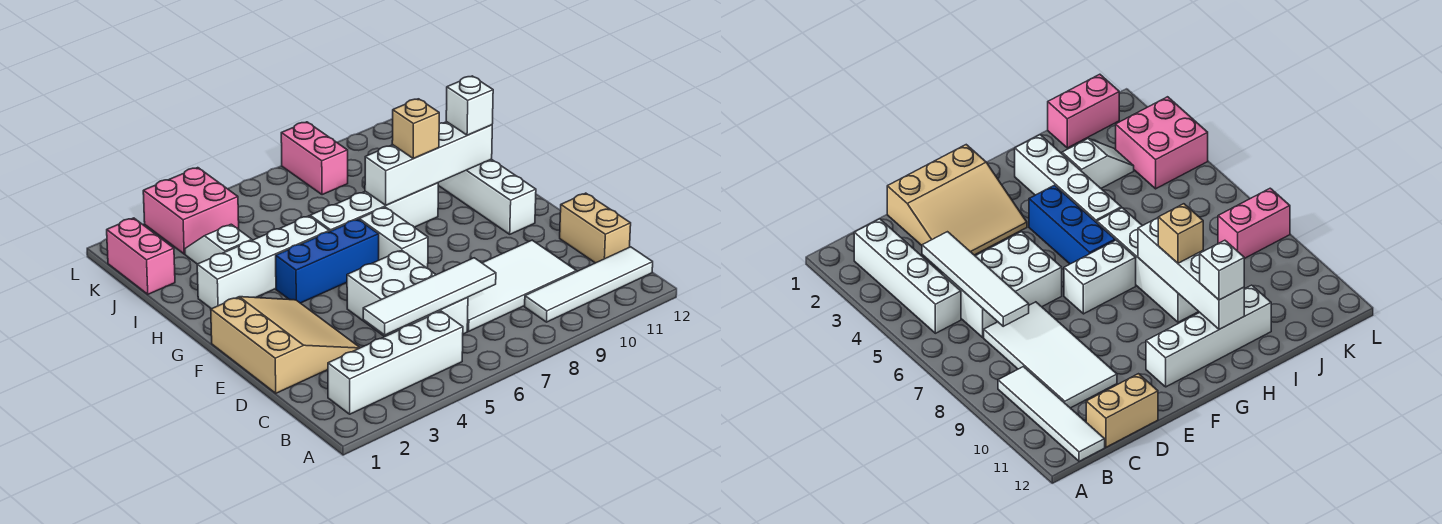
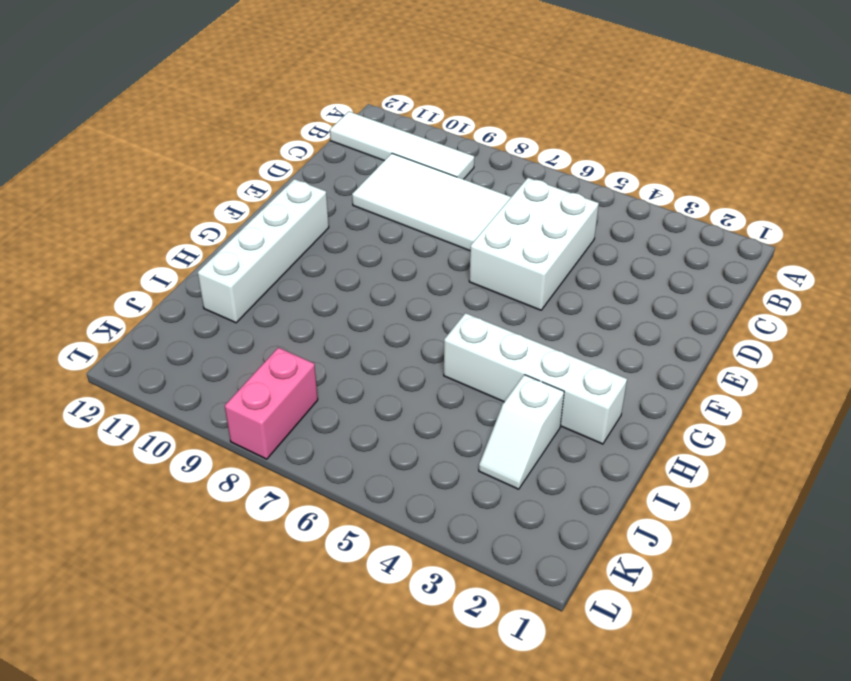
none -> white 1x4 brick [328,311,463,414]
none -> tan 1x2 brick [560,193,631,263]
none -> tan 3x3 slope [211,297,360,393]

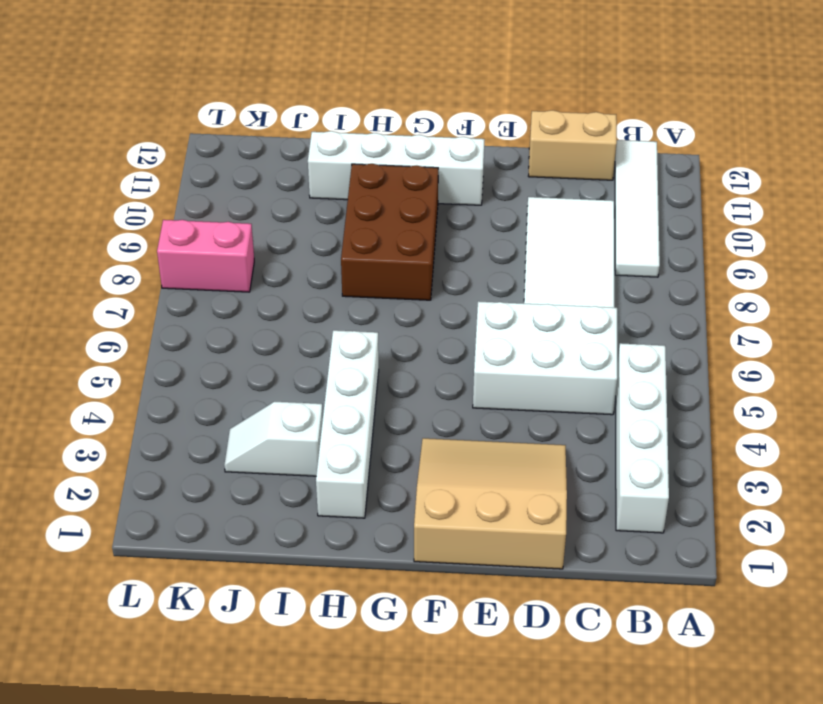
brown 2x3 brick [341,164,438,300] -> white 1x4 brick [310,183,438,231]
none -> white 1x2 brick [359,207,428,268]
none -> blue 1x3 brick [276,219,379,303]
none -> pink 1x2 brick [107,218,175,294]

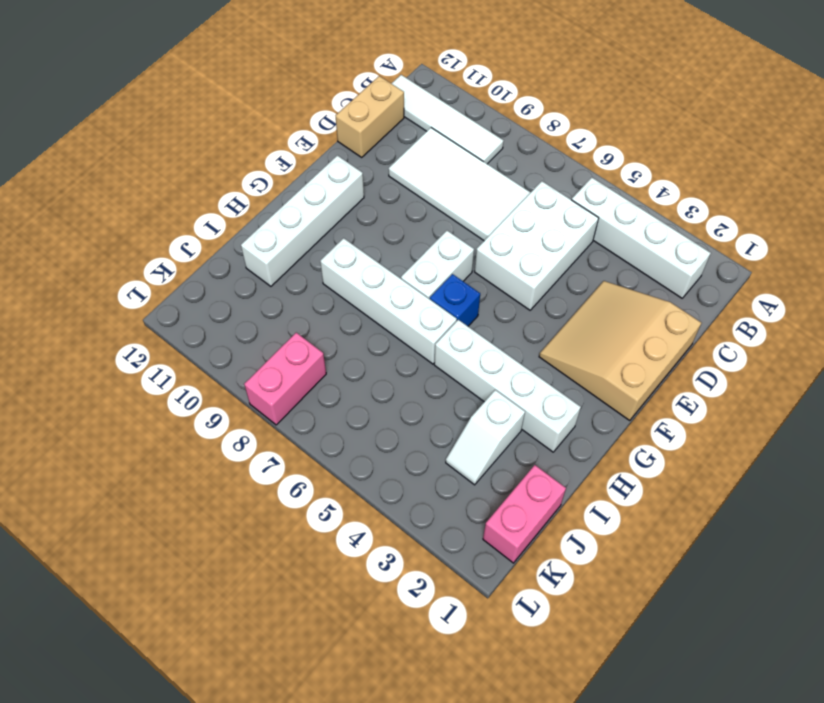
blue 1x1 brick [430,274,480,326] -> blue 1x3 brick [276,219,379,303]
none -> pink 2x2 brick [143,168,239,254]
none -> white 1x4 tile [363,258,496,335]
none -> white 1x4 brick [365,122,492,205]

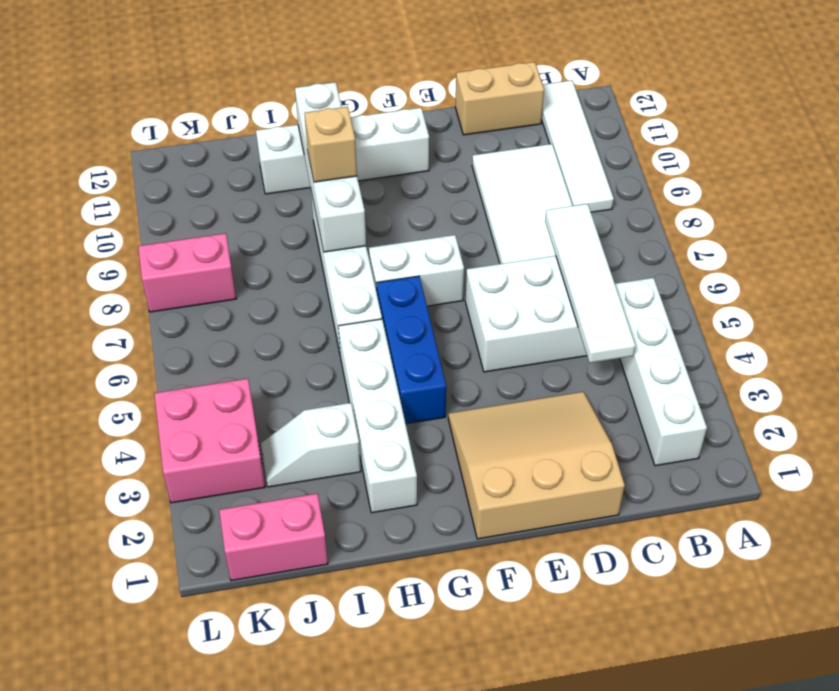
none -> white 1x1 brick [446,76,493,135]

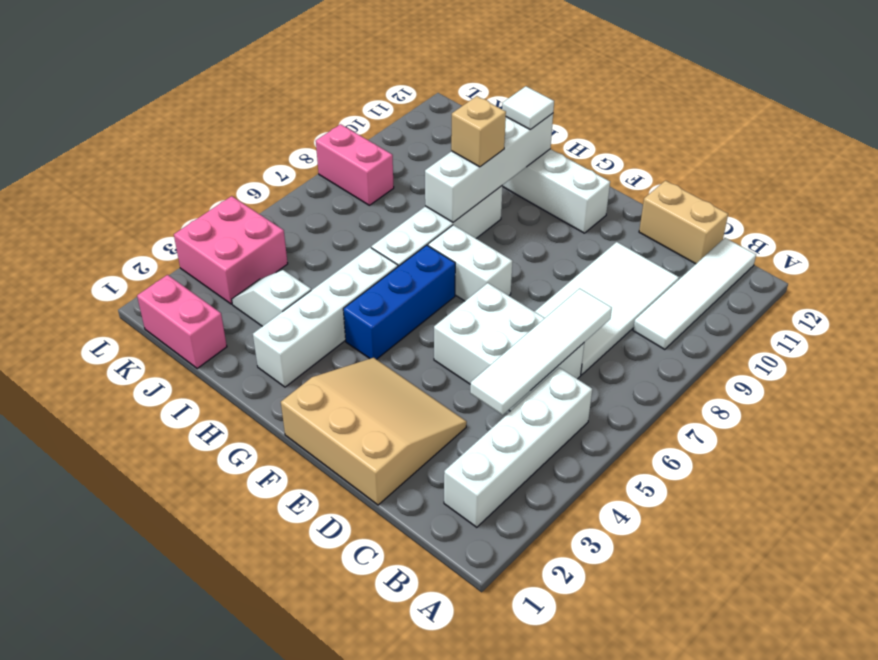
white 1x1 tile [502,86,554,130] -> white 1x1 brick [446,76,493,135]

